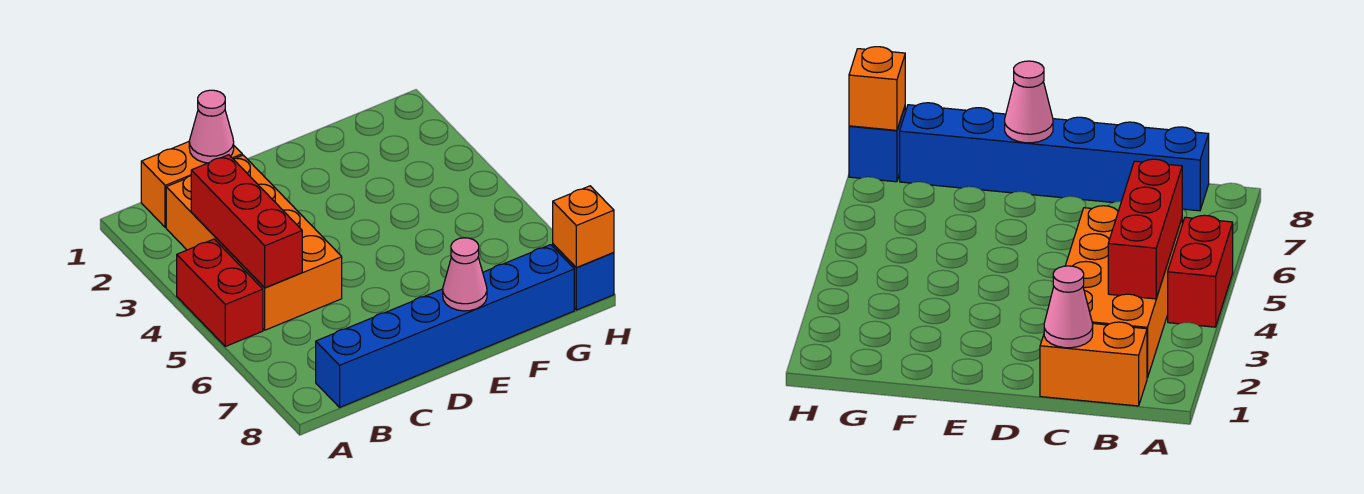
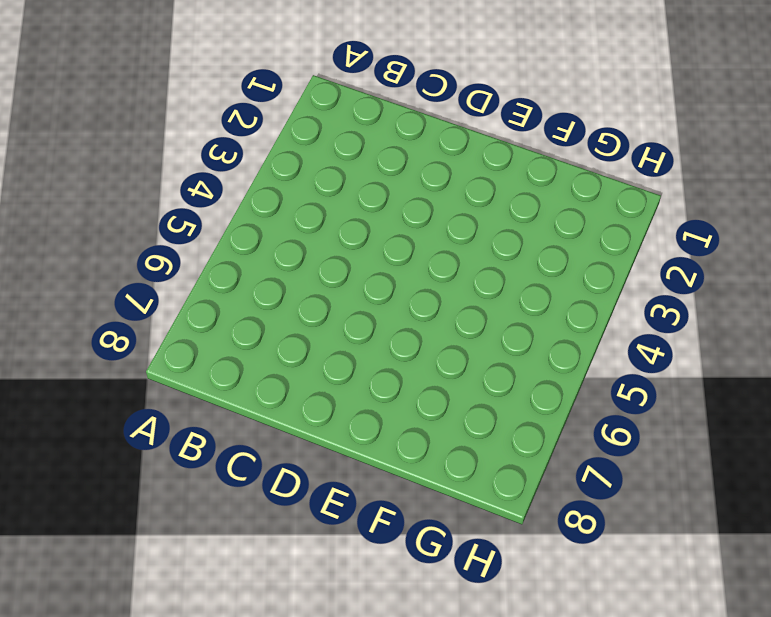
none -> red 1x2 brick [177,239,263,346]
none -> orange 1x2 brick [141,142,242,227]

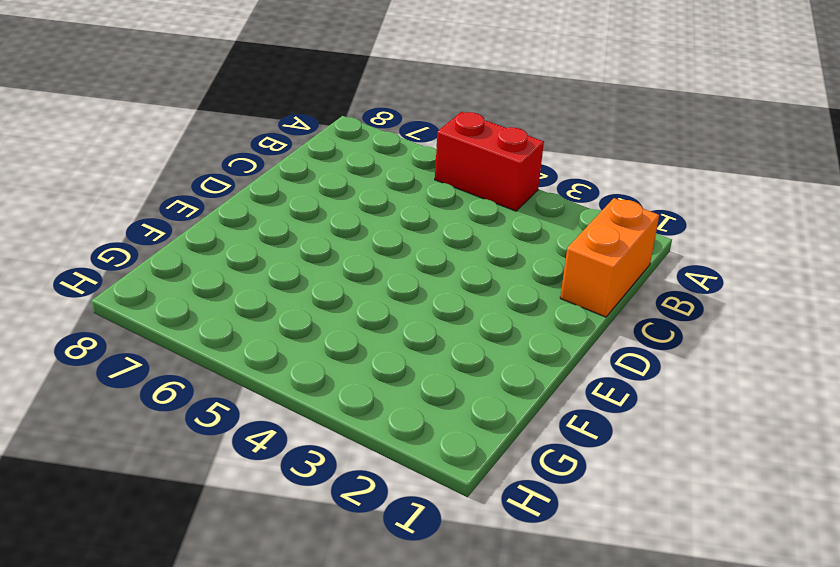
none -> orange 2x4 brick [166,155,342,330]
none -> blue 1x6 brick [316,245,574,407]

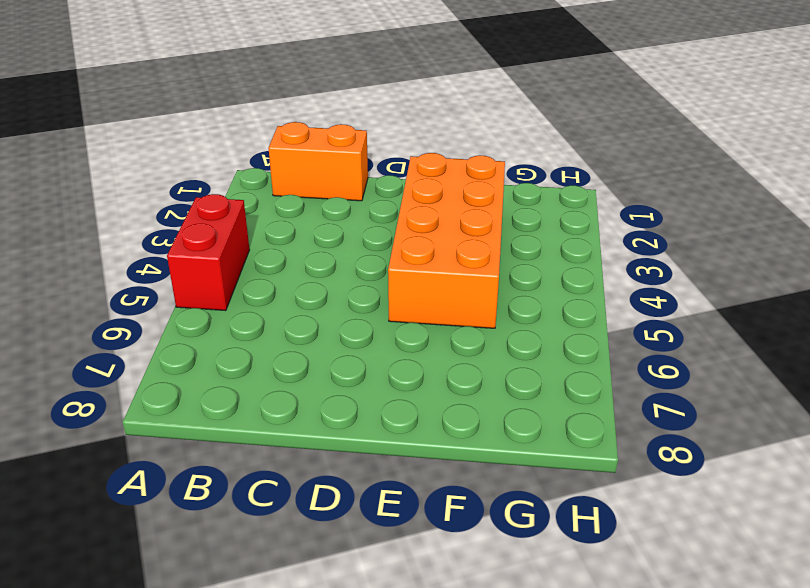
orange 2x4 brick [388,153,505,328] -> orange 2x4 brick moved to [166,155,342,330]
none -> blue 1x6 brick [316,245,574,407]
none -> blue 1x1 brick [553,244,614,310]

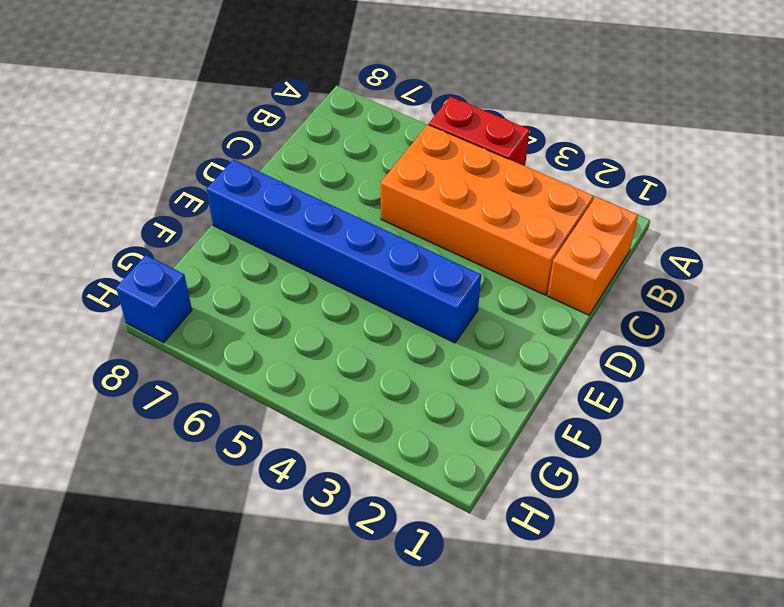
blue 1x6 brick [207,160,481,343] -> blue 1x6 brick turned to [316,245,574,407]
none -> red 1x3 brick [191,155,302,288]
none -> pink 1x1 cone [189,90,234,163]

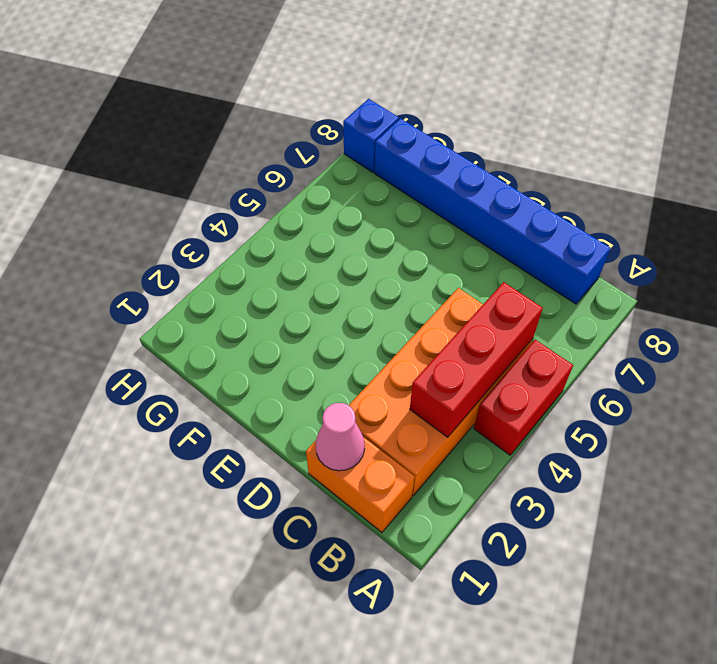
none -> pink 1x1 cone [443,238,487,311]
none -> orange 1x1 brick [553,186,614,268]

